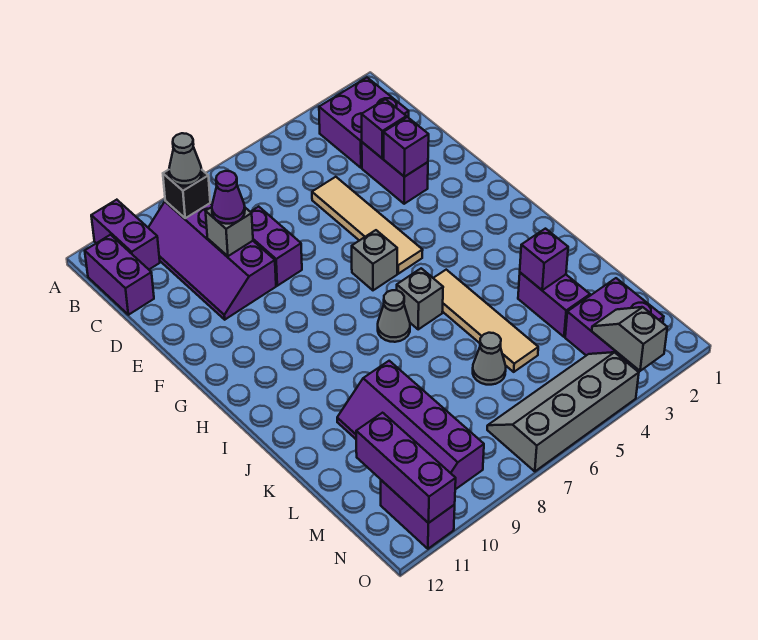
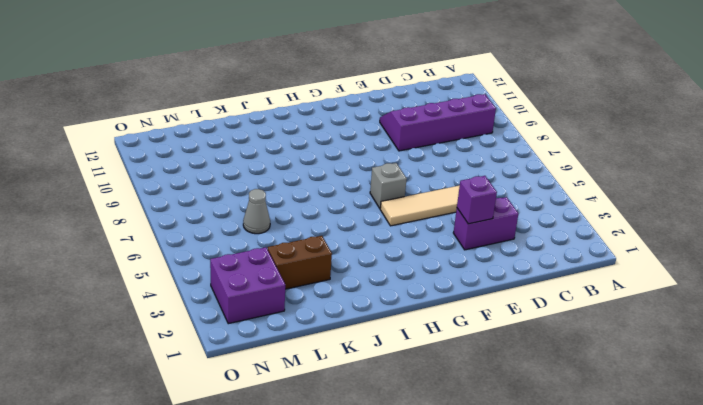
brown 1x2 brick [268,236,332,289] -> purple 1x2 brick [518,273,590,337]
none -> purple 1x2 brick [91,200,160,269]
none -> purple 2x2 brick [319,78,409,168]
none -> purple 1x2 brick [85,235,154,315]

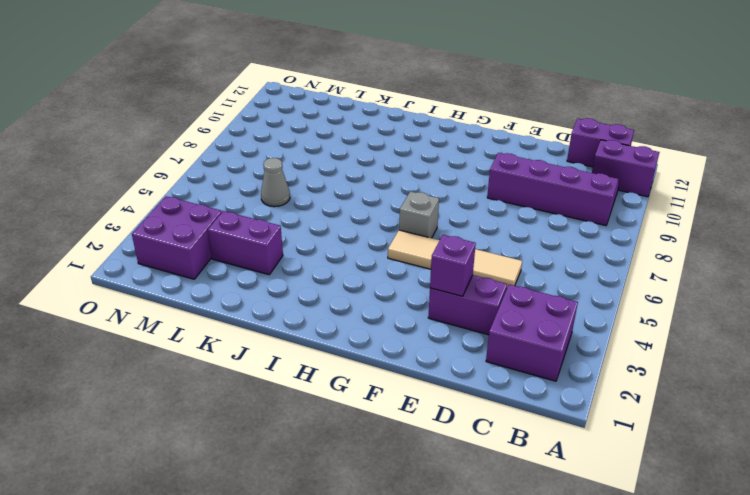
none -> purple 1x2 brick [251,207,302,286]
none -> tan 1x4 tile [434,270,538,372]
none -> grey 1x1 brick [397,268,443,329]

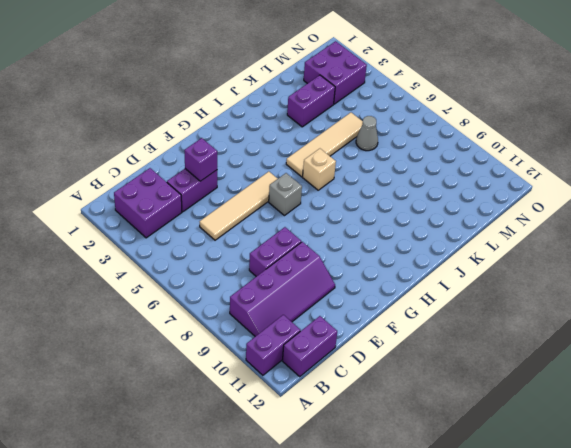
tan 1x1 brick [303,149,336,190] -> grey 1x1 brick [397,268,443,329]
none -> grey 1x1 cone [378,290,410,342]
none -> purple 2x4 slope [337,361,484,489]
none -> grey 2x4 slope [487,352,639,471]

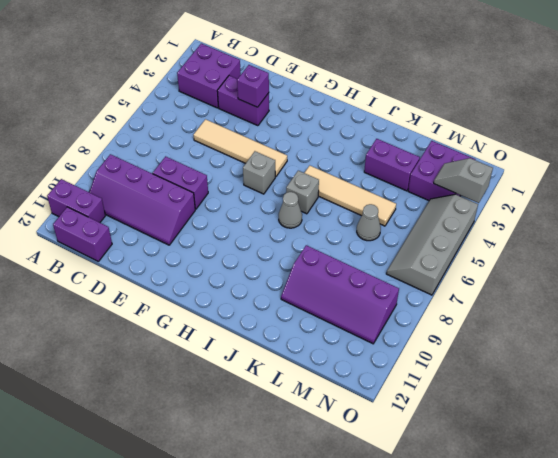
none -> purple 1x2 brick [381,480,455,549]
none -> black 1x1 brick [163,170,210,218]
none -> purple 1x1 brick [362,99,406,158]

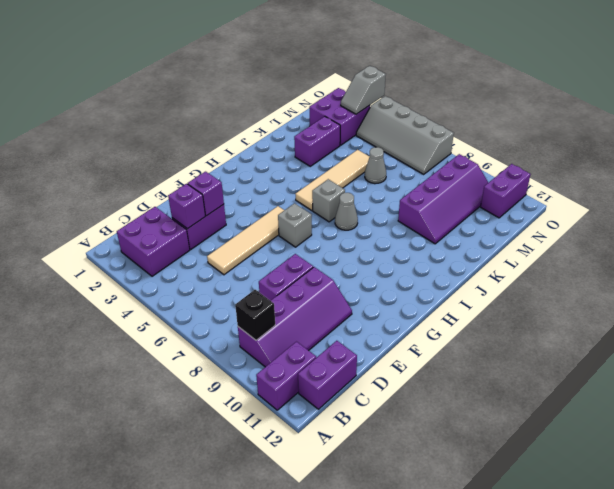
none -> grey 1x1 brick [206,207,253,256]
none -> purple 1x1 brick [520,229,568,290]
none -> purple 1x3 brick [356,413,456,523]

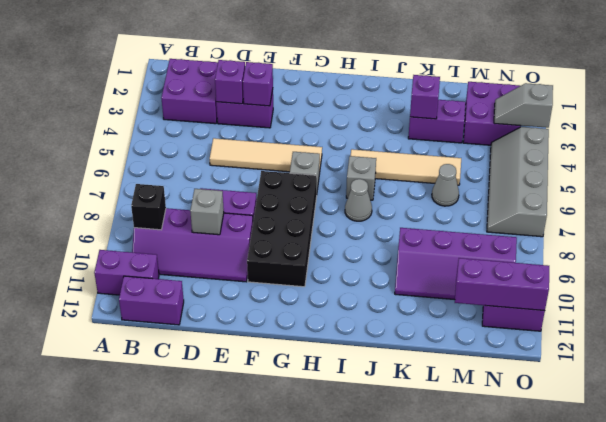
black 2x4 brick [247,171,317,287] -> none
none -> grey 1x1 cone [169,133,202,186]
none -> purple 1x1 cone [212,171,245,224]

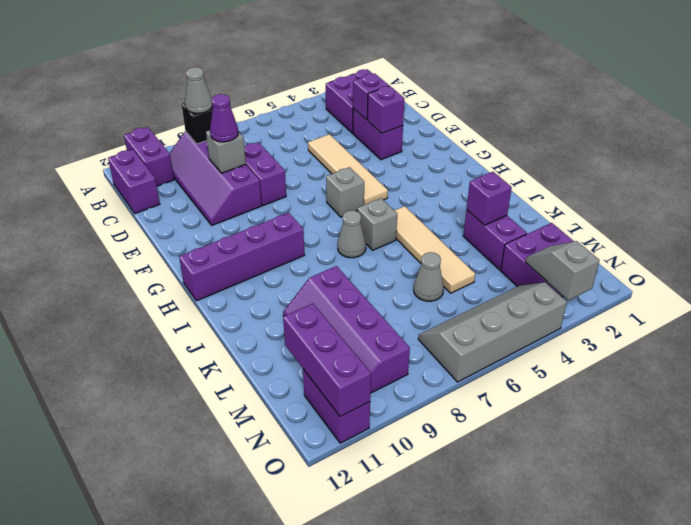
purple 1x4 brick [179,213,305,301] -> none

